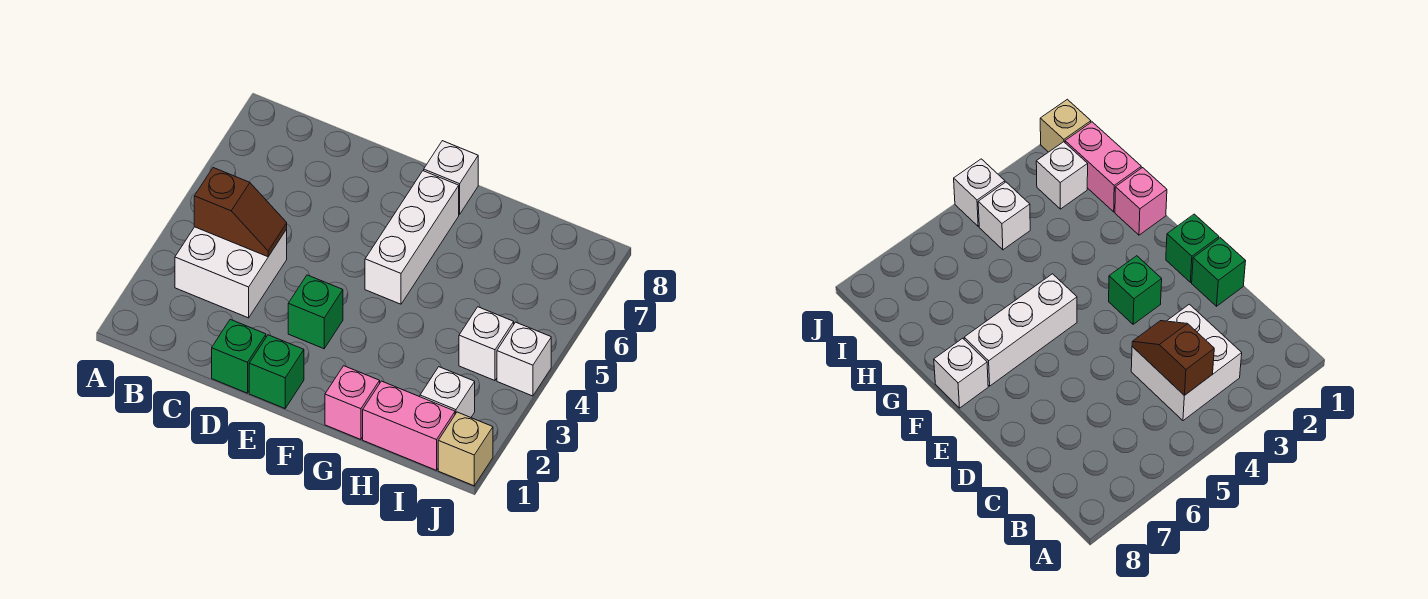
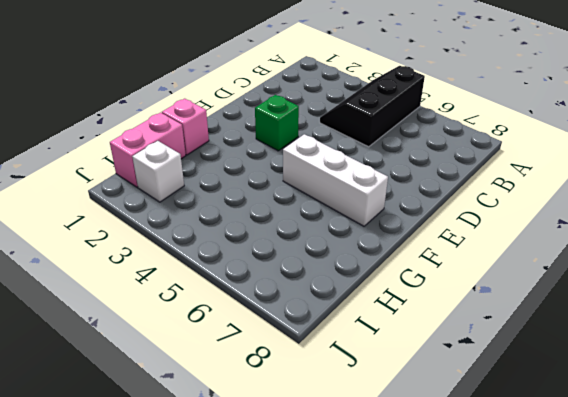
black 2x3 slope [320,66,425,147] -> white 2x2 brick [175,227,287,318]
none -> green 1x1 brick [212,319,266,393]
none -> green 1x1 brick [249,335,304,408]
none -> white 1x1 brick [424,141,478,214]

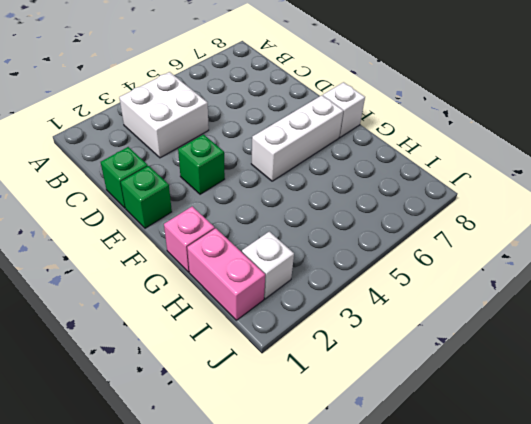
none -> white 1x1 brick [459,307,514,381]
none -> tan 1x1 brick [438,412,493,486]
none -> white 1x1 brick [497,322,551,396]

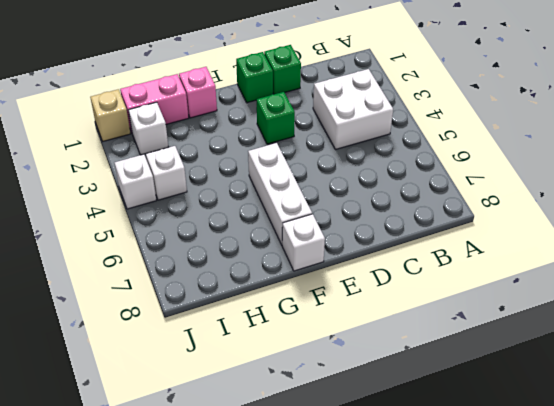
none -> brown 1x2 slope [194,168,287,257]

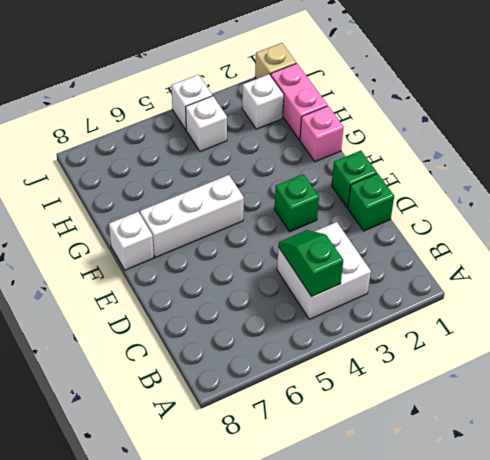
green 1x2 slope [278,230,343,297] -> brown 1x2 slope [194,168,287,257]

